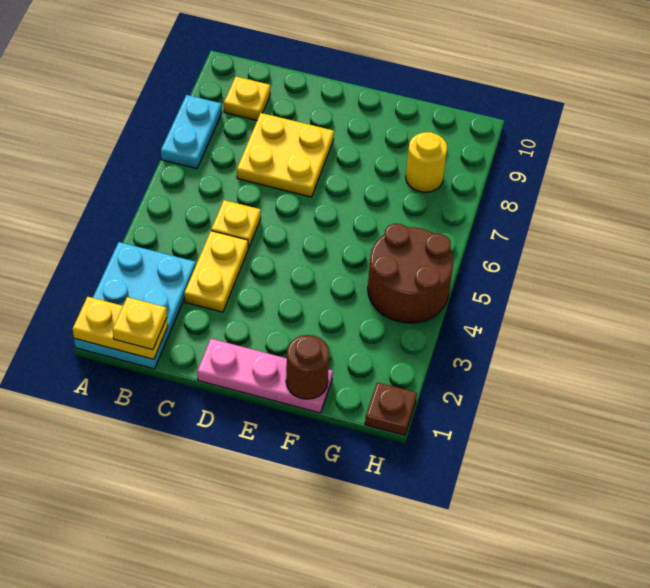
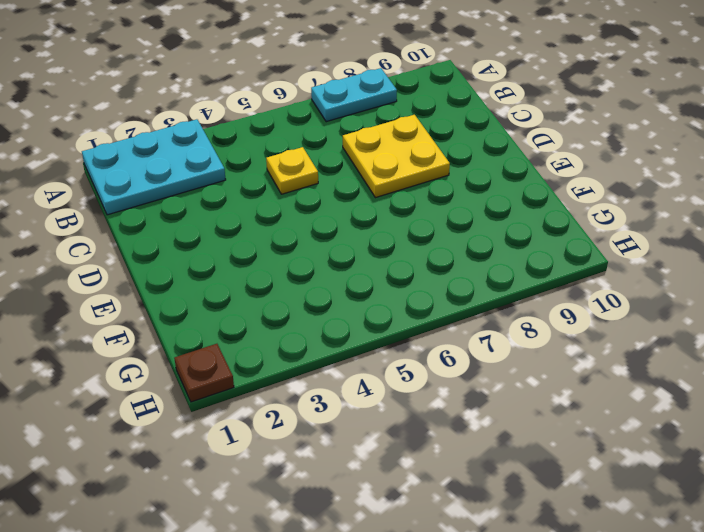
none -> yellow 1x1 plate [224,76,270,120]
none -> yellow 1x2 plate [184,231,248,312]
none -> pink 1x3 plate [197,339,333,413]

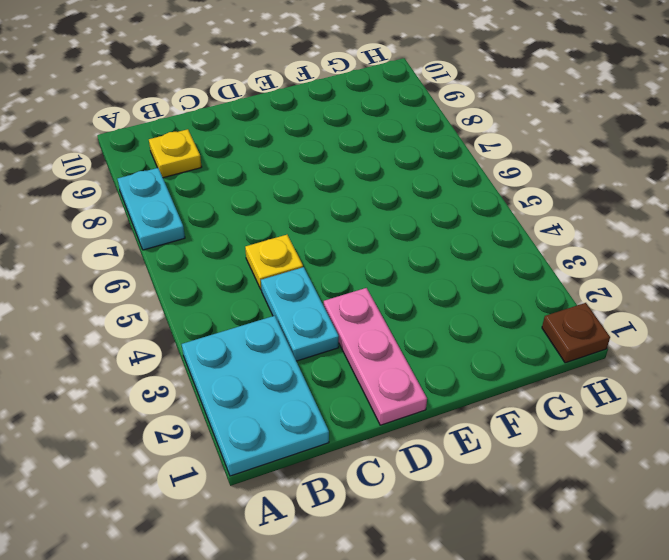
cyan 1x2 plate [261,267,339,361] -> yellow 1x2 plate [184,231,248,312]
pink 1x3 plate [324,288,427,425] -> pink 1x3 plate turned to [197,339,333,413]
none -> yellow 2x2 plate [237,113,334,197]
none -> brown 2x2 round brick [368,223,453,323]
none -> yellow 1x1 round brick [406,132,447,192]

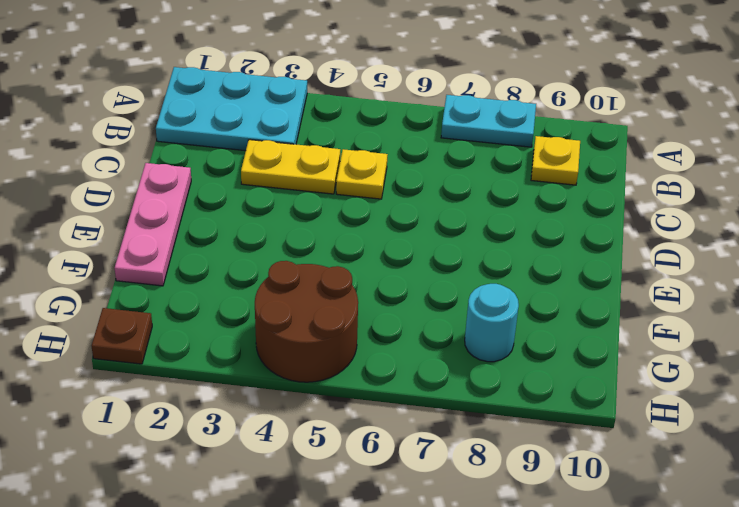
cyan 1x1 round brick [465,284,519,362] -> yellow 1x1 round brick [406,132,447,192]
none -> yellow 2x2 plate [237,113,334,197]
none -> yellow 1x2 plate [73,297,168,359]
none -> brown 1x1 round brick [286,335,330,399]

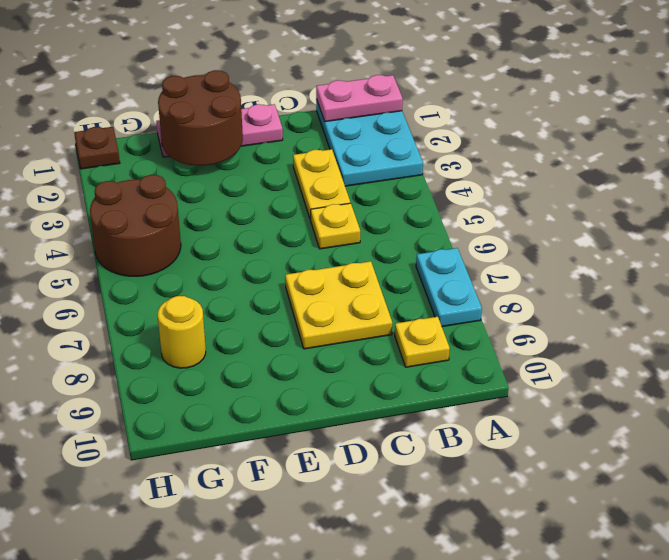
pink 1x2 plate [316,75,403,122] -> yellow 1x2 plate [73,297,168,359]
brown 2x2 round brick [158,70,243,166] -> brown 1x1 round brick [286,335,330,399]
none -> yellow 1x1 plate [113,297,167,350]

